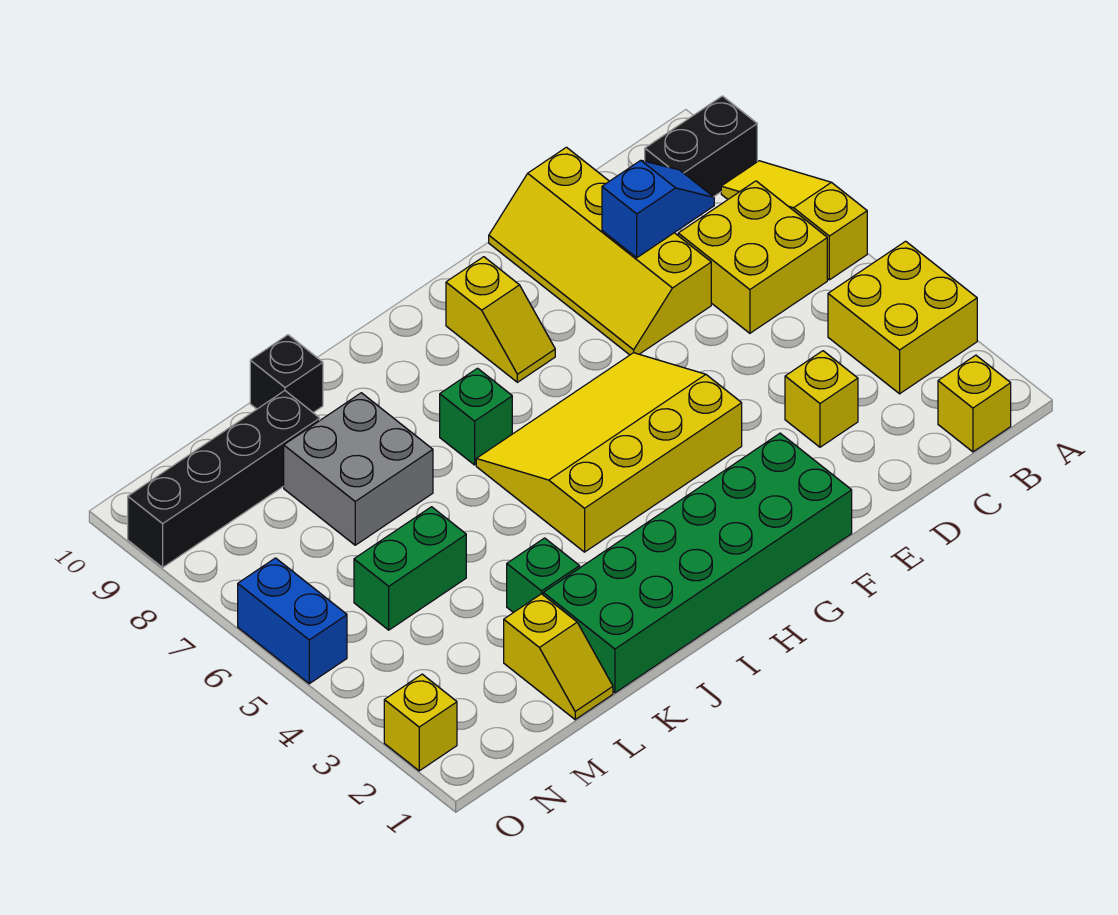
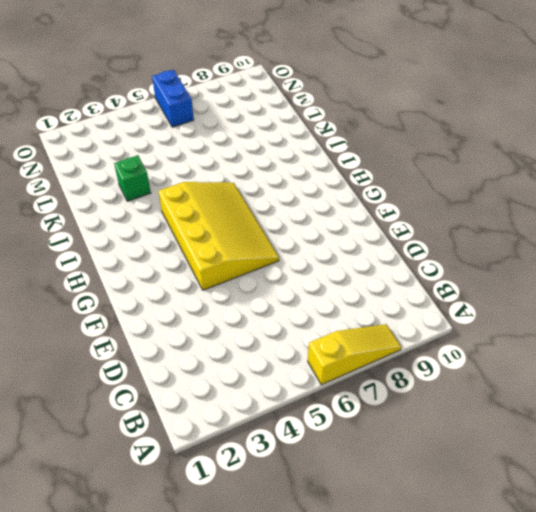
blue 1x2 brick [152,70,194,127] -> blue 1x2 brick turned to [238,558,347,684]
none -> yellow 2x2 brick [828,241,977,394]
none -> black 1x2 brick [645,96,757,197]
none -> yellow 1x1 brick [938,355,1011,452]

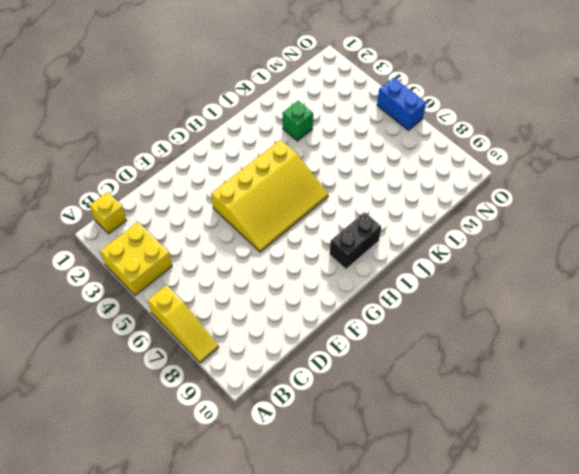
black 1x2 brick [330,212,381,269] -> black 1x2 brick moved to [645,96,757,197]
none -> yellow 2x2 brick [678,181,827,333]
none -> yellow 1x1 brick [785,351,858,447]
none -> yellow 2x4 slope [489,147,711,355]

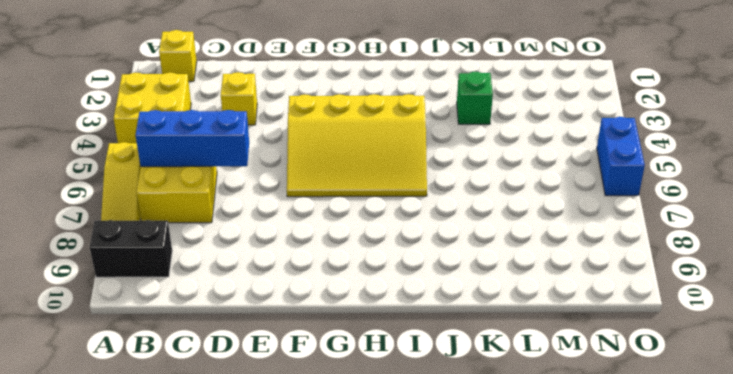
blue 1x3 brick [136,110,249,167] -> none
none -> yellow 2x4 slope [489,147,711,355]
none -> green 2x6 brick [543,433,852,693]
none -> yellow 1x2 slope [446,257,555,382]

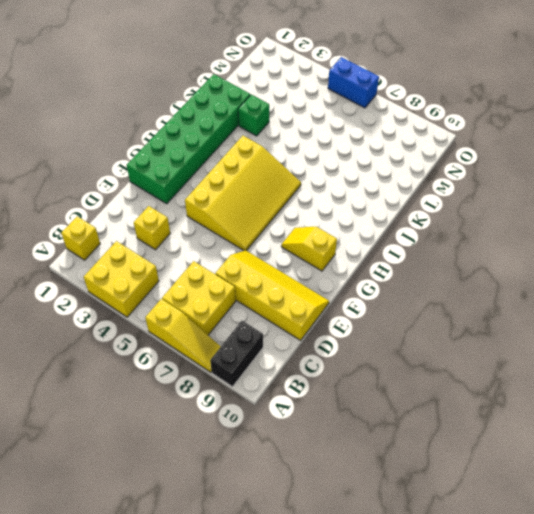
none -> green 1x1 brick [440,368,512,465]
none -> grey 2x2 brick [284,393,433,545]
none -> black 1x1 brick [250,335,323,412]

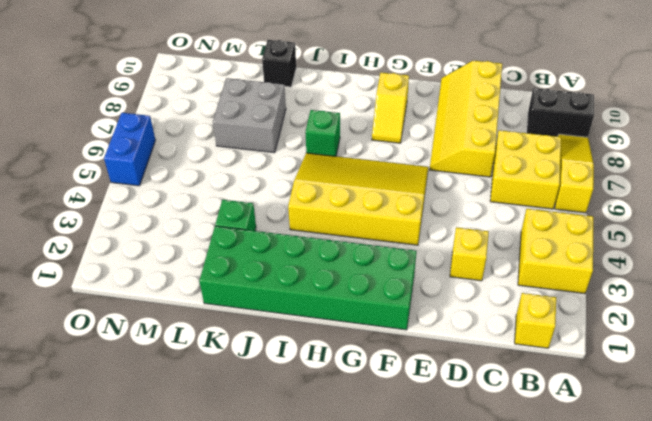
none -> yellow 1x2 slope [504,594,613,720]
none -> green 1x2 brick [354,507,466,630]
none -> black 1x4 brick [128,391,320,567]

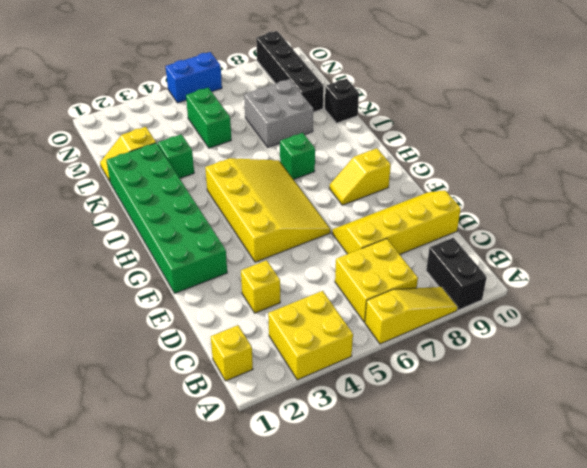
none -> yellow 1x1 brick [384,674,457,771]
none -> blue 1x2 slope [602,160,714,258]

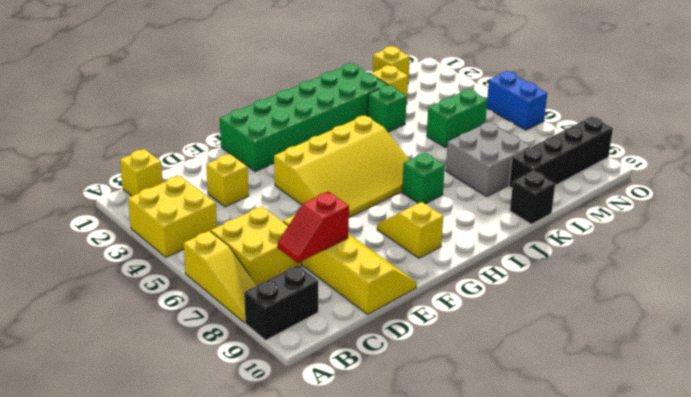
red 1x2 slope [278,192,349,263] -> blue 1x2 slope [602,160,714,258]
yellow 1x1 brick [373,46,410,83] -> yellow 1x1 brick moved to [384,674,457,771]

